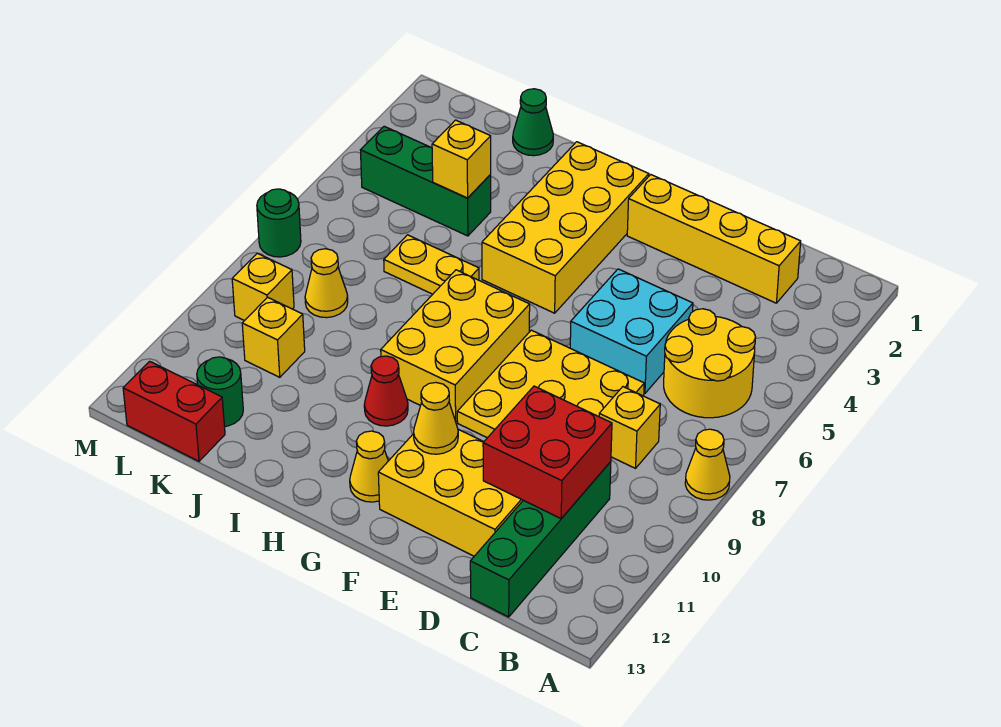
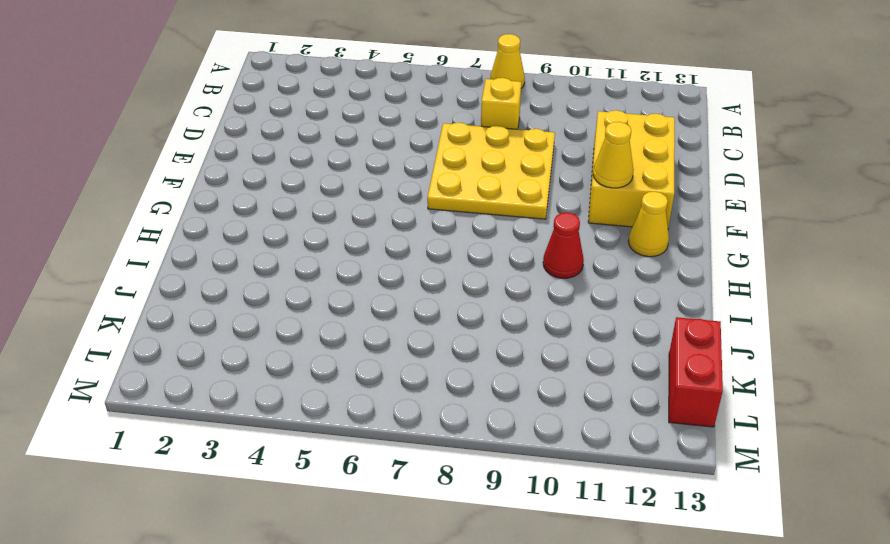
none -> yellow 2x2 round brick [664,309,756,418]
none -> yellow 1x4 brick [627,175,801,303]
none -> green 1x4 brick [470,462,611,617]

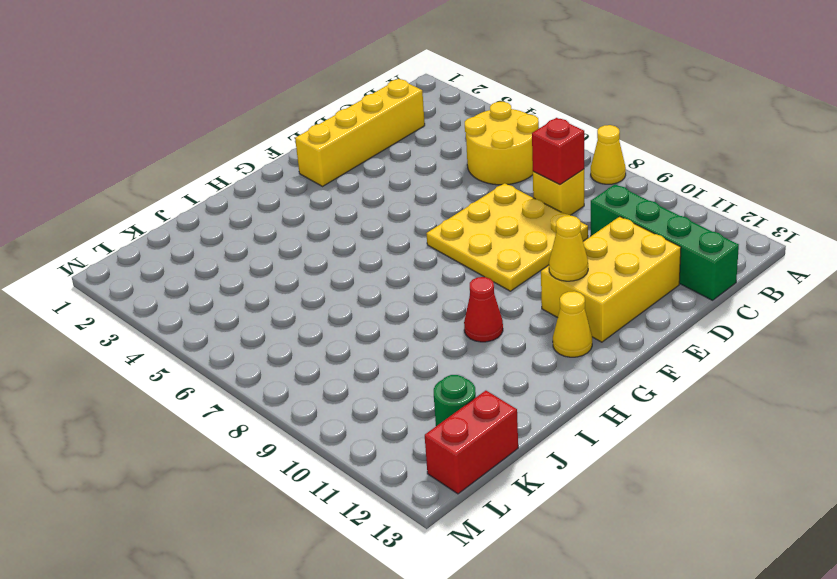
red 1x1 brick [532,118,584,185] -> none
none -> cyan 2x2 brick [570,269,693,394]
none -> yellow 2x4 brick [482,142,649,313]
none -> yellow 2x3 brick [381,270,530,422]

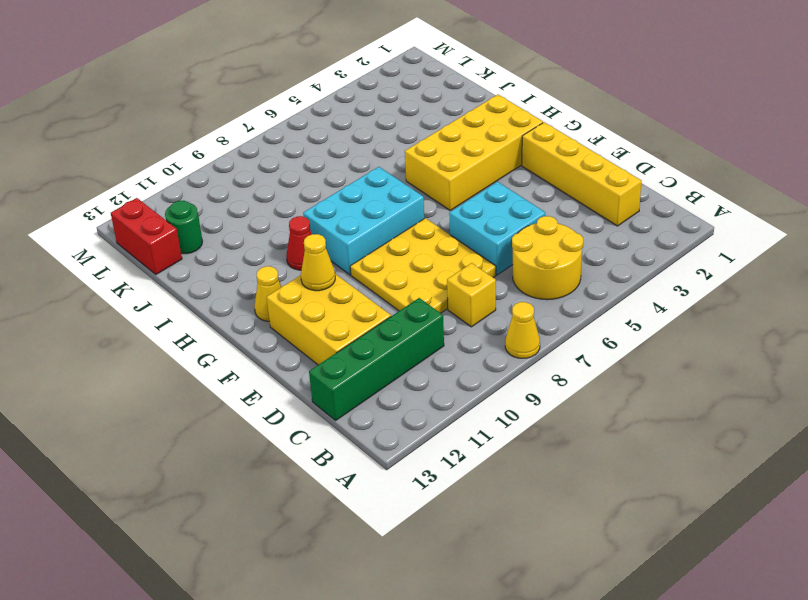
cyan 2x3 brick [303,167,424,275] -> yellow 2x3 brick [381,270,530,422]
none -> yellow 1x2 plate [384,235,479,294]
none -> green 1x1 cone [513,89,553,156]
none -> green 1x3 brick [360,126,491,236]

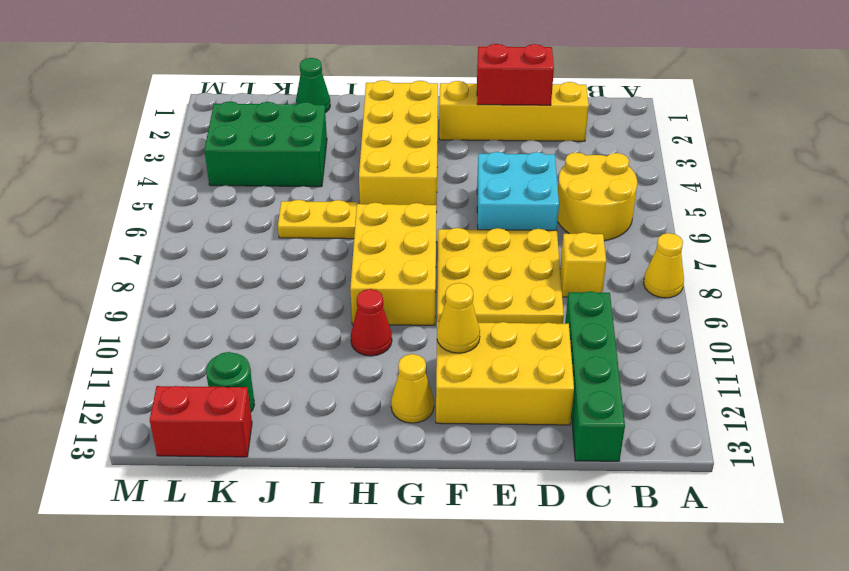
red 1x2 brick [477,44,554,105] -> none
green 2x3 brick [204,101,327,187] -> green 1x3 brick [360,126,491,236]
none -> yellow 1x1 cone [305,249,348,318]
none -> yellow 1x1 brick [242,297,305,377]
none -> yellow 1x1 brick [232,253,294,321]

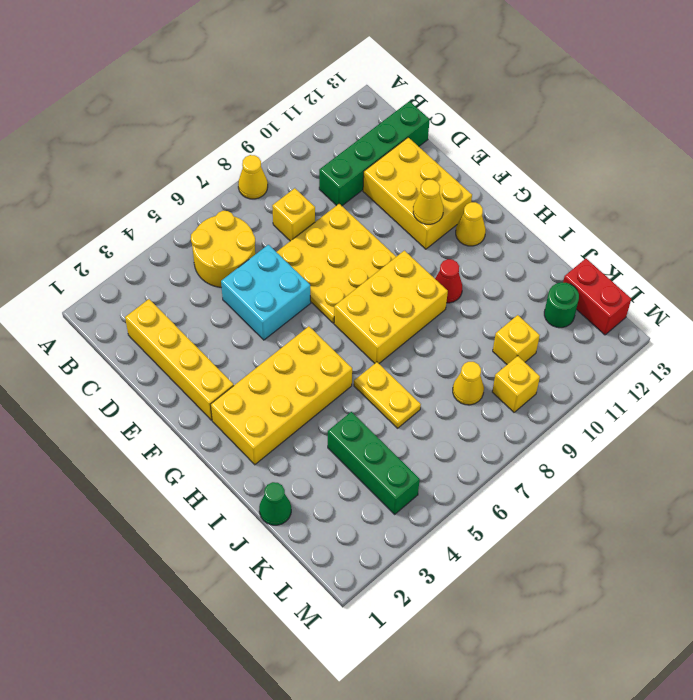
none -> green 1x1 round brick [257,189,301,257]
none -> red 2x2 brick [483,386,612,518]
none -> yellow 1x1 brick [432,120,491,198]

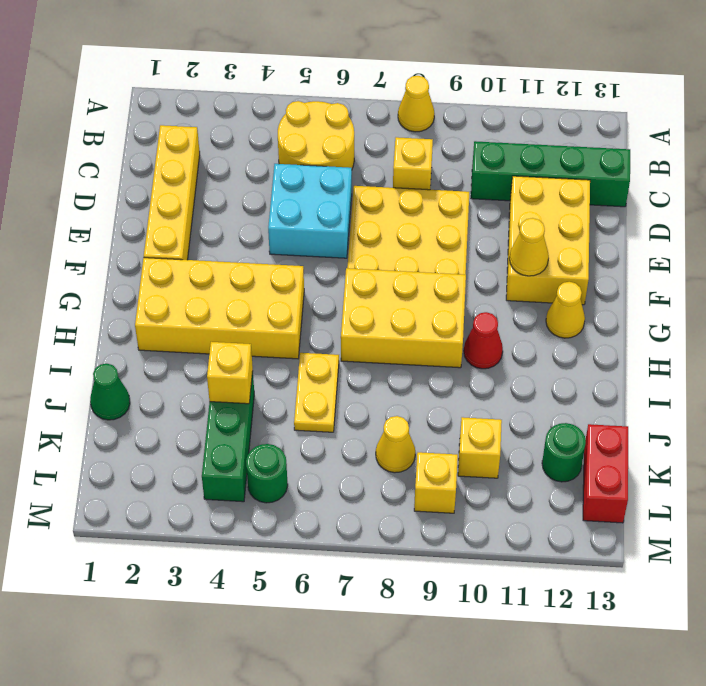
green 1x1 round brick [246,444,288,503] -> green 1x1 round brick moved to [257,189,301,257]
none -> red 2x2 brick [483,386,612,518]

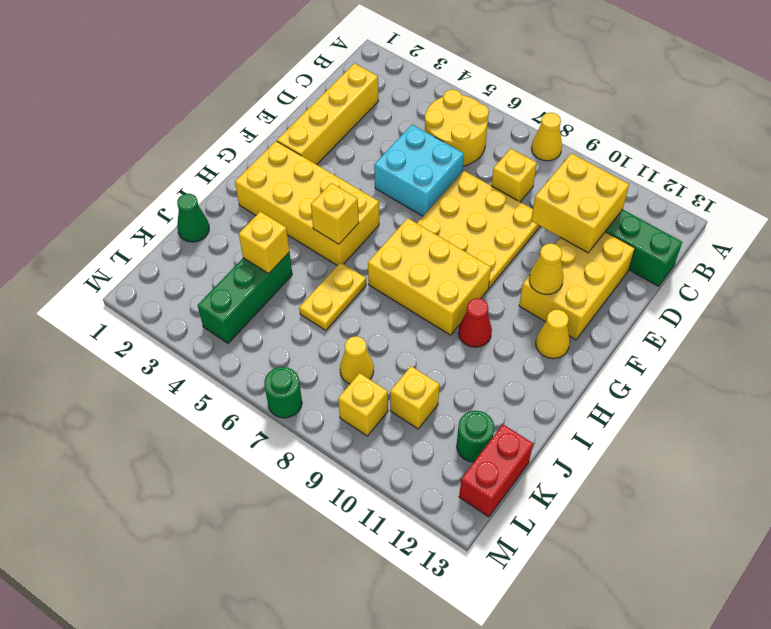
yellow 2x2 brick [531,153,629,253] -> red 2x2 brick [483,386,612,518]
yellow 1x1 brick [311,183,359,244] -> none

